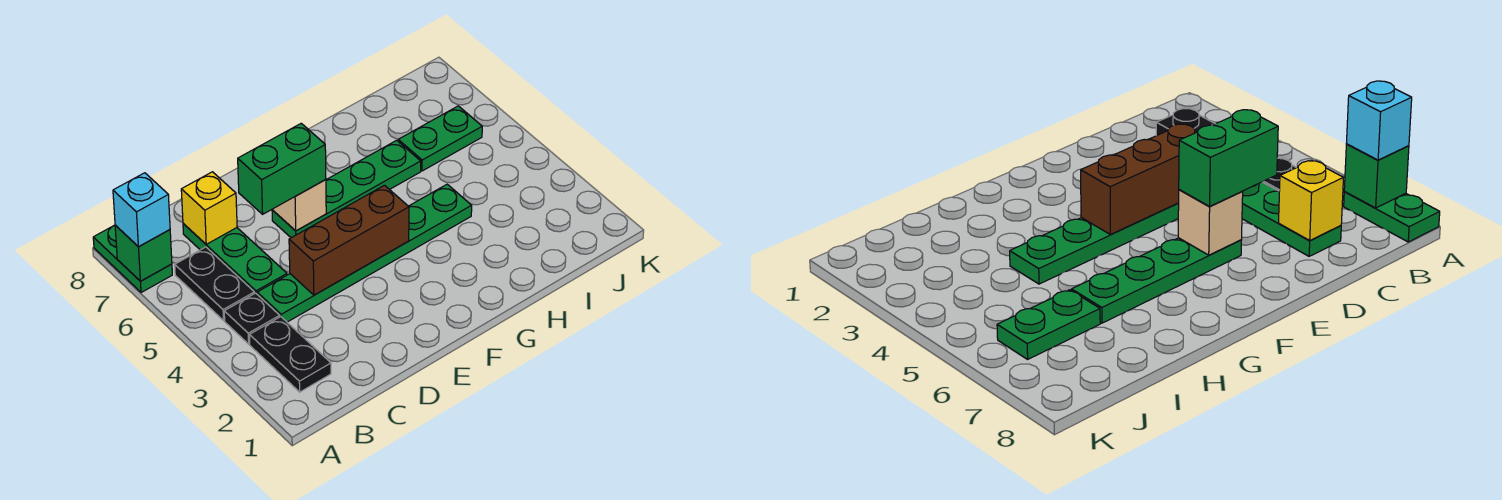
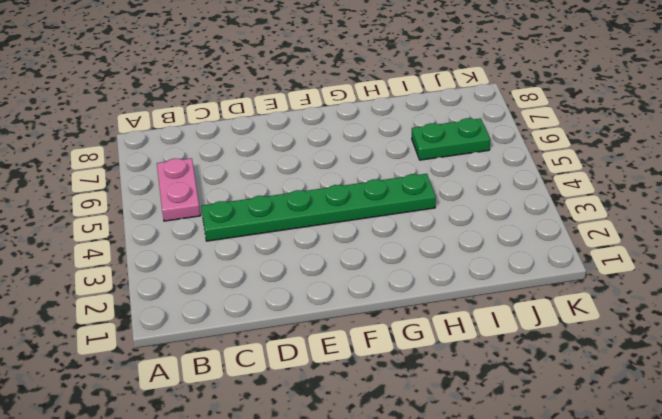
pink 1x2 plate [157,158,201,221] -> black 1x2 plate [175,247,254,321]
none -> green 1x2 plate [93,225,172,293]
none -> black 1x2 plate [250,317,331,392]
none -> black 1x1 plate [224,293,280,344]

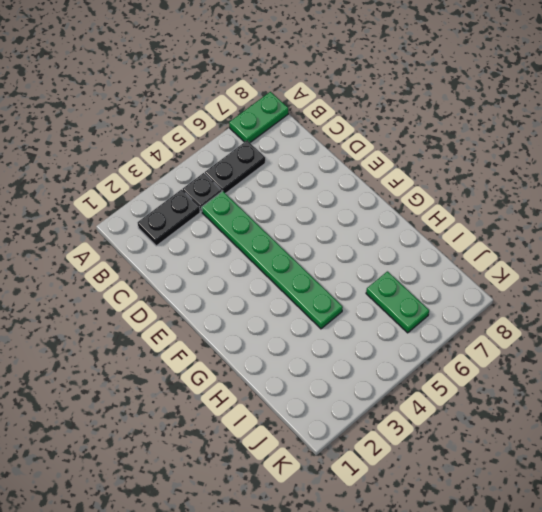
none -> green 1x3 plate [183,224,287,294]
none -> green 1x4 plate [272,140,421,238]
none -> green 1x1 brick [115,225,172,281]

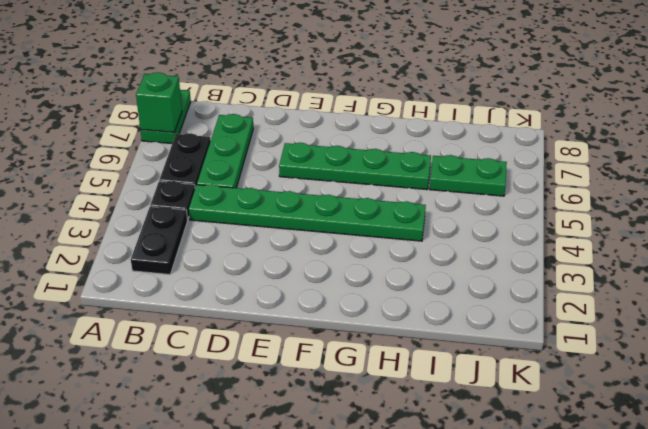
none -> yellow 1x1 brick [181,172,237,244]
none -> brown 1x3 brick [289,185,409,295]
none -> tan 1x1 brick [272,180,326,231]

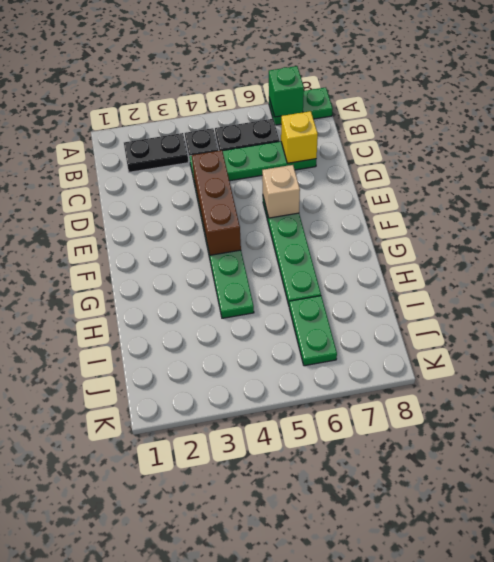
none -> cyan 1x1 brick [113,173,170,247]
none -> green 1x2 brick [238,123,326,214]

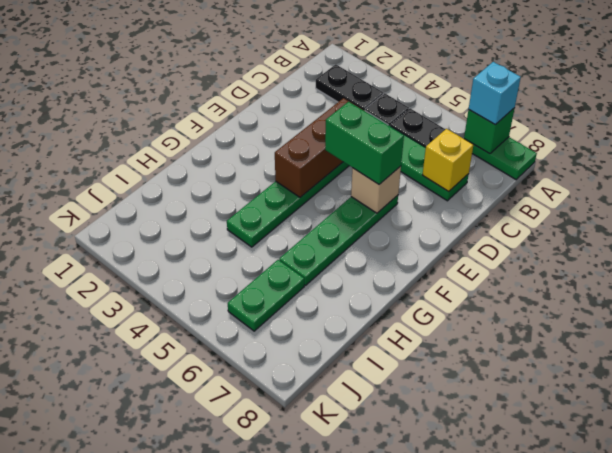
green 1x2 brick [325,102,404,184] -> green 1x2 brick turned to [238,123,326,214]

